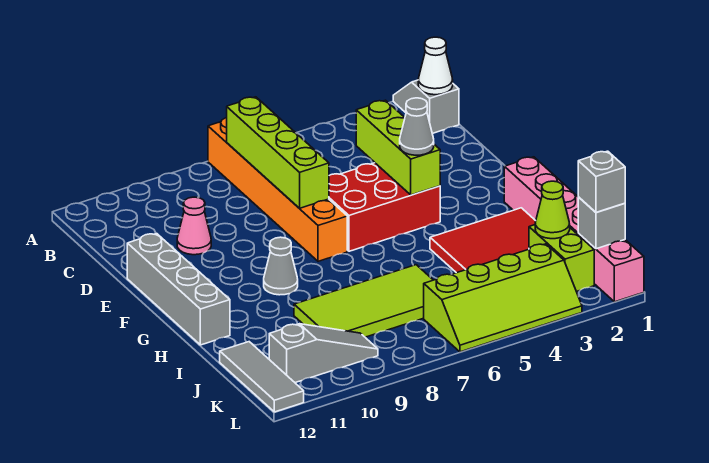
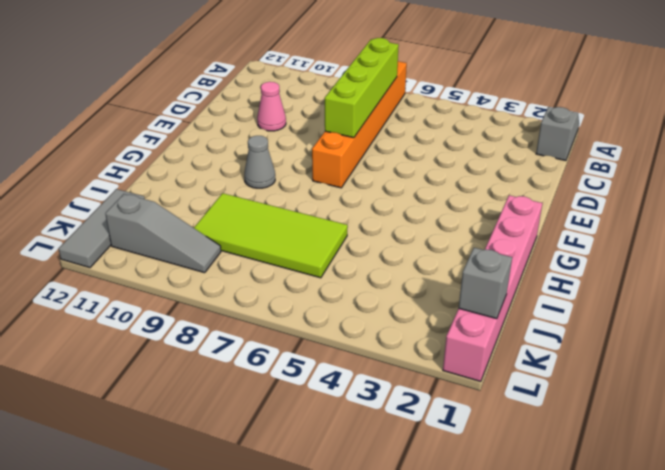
none -> red 2x3 brick [329,163,440,251]
none -> grey 1x4 brick [127,234,230,345]
none -> red 2x3 tile [430,208,536,273]

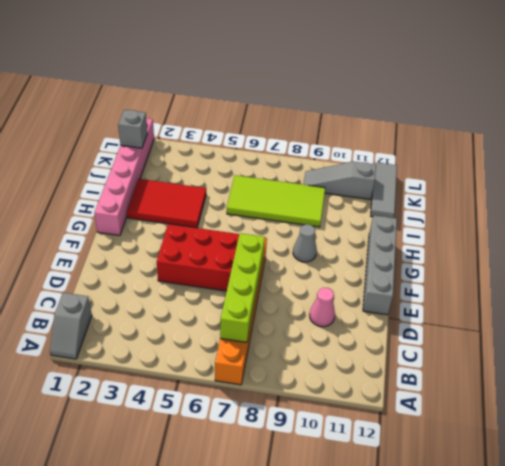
none -> lime 1x2 brick [529,225,594,291]
none -> lime 2x4 slope [424,244,582,352]
none -> white 1x1 cone [418,37,453,95]

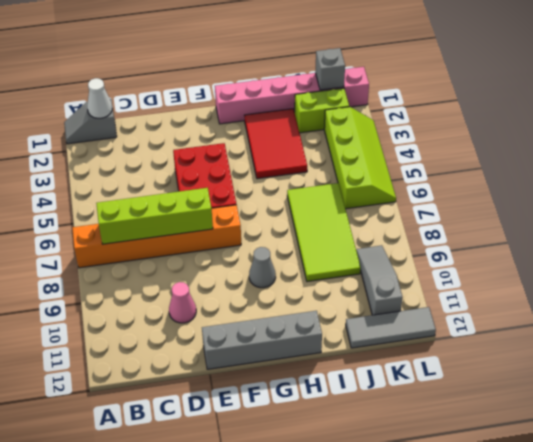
none -> lime 1x3 brick [356,100,440,195]
none -> lime 1x1 cone [535,181,570,239]
none -> grey 1x1 cone [400,98,434,155]

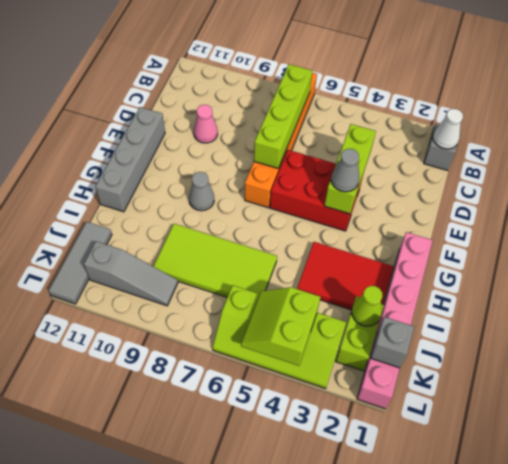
lime 2x2 slope [241,287,320,366] -> none
none -> grey 1x1 brick [578,151,625,212]

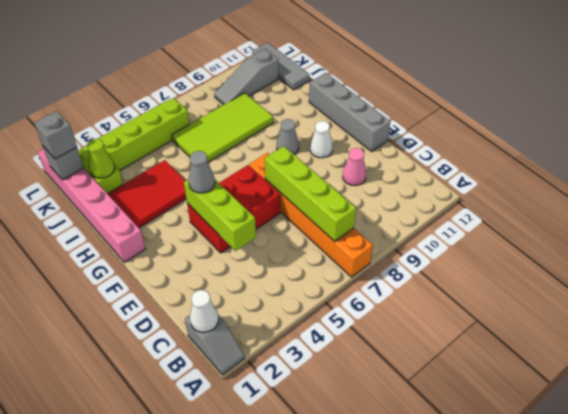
white 1x1 cone [310,121,333,158] -> none

